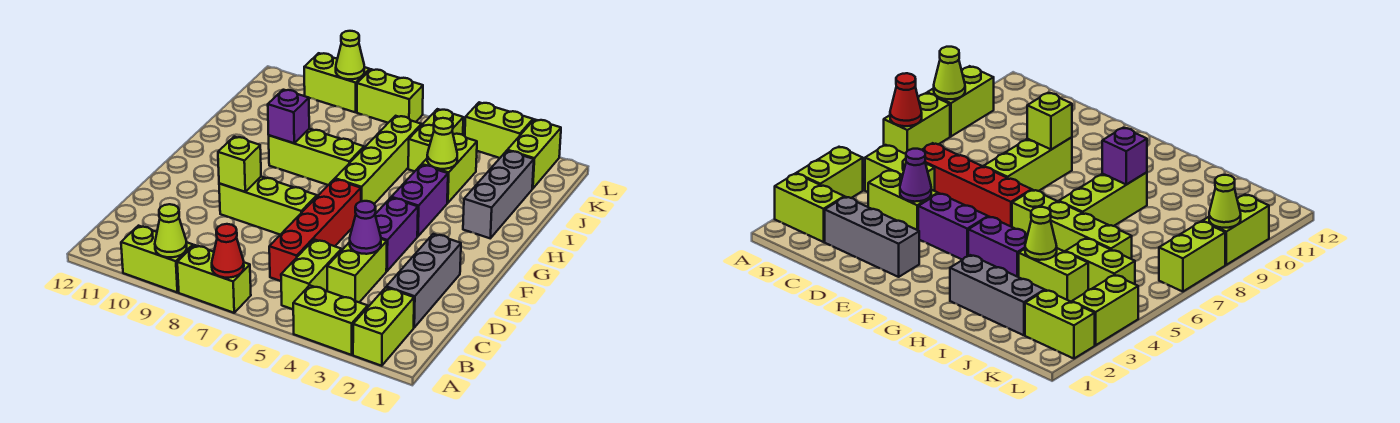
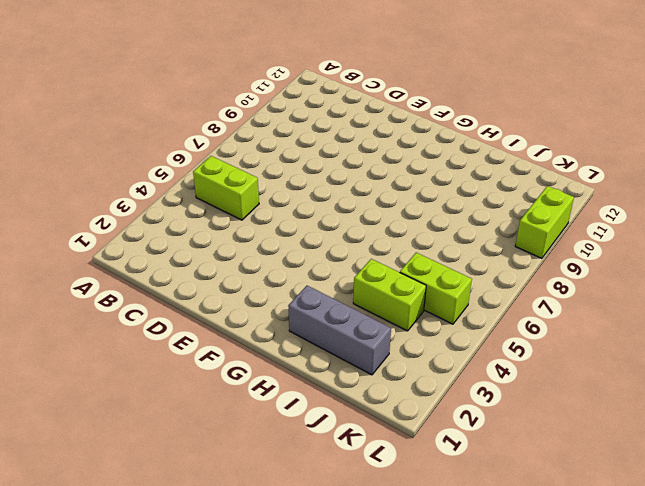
none -> lime 1x2 brick [353,287,414,366]
none -> lime 1x2 brick [293,285,368,355]
none -> lime 1x2 brick [177,245,251,313]

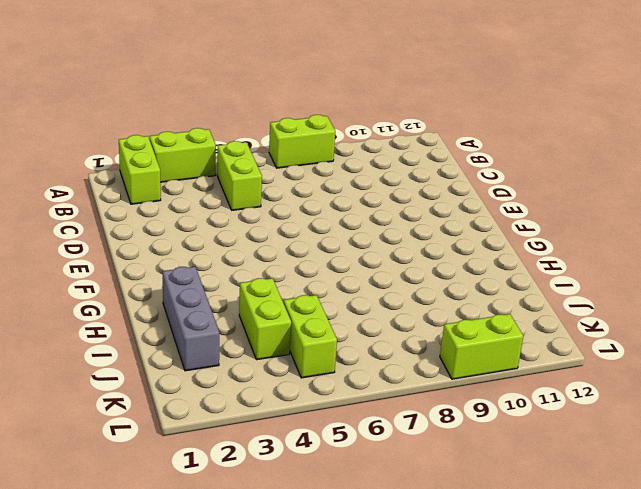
none -> lime 1x2 brick [121,226,193,292]
none -> grey 1x3 brick [386,234,461,327]
none -> lime 1x2 brick [327,239,387,302]

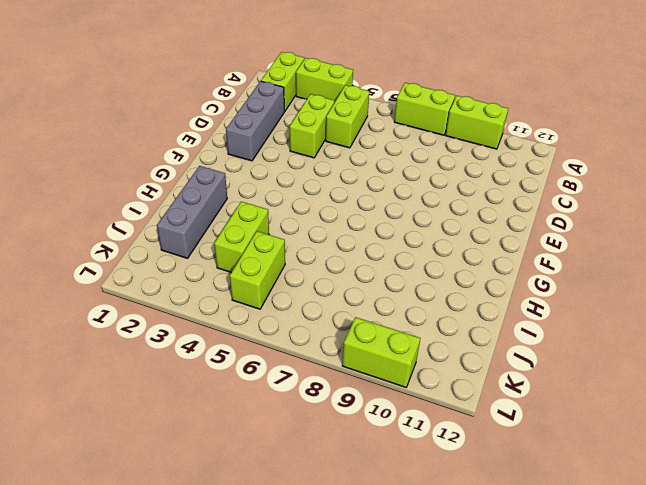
none -> red 1x4 brick [269,179,361,281]
none -> purple 1x2 brick [375,198,418,271]
none -> lime 1x3 brick [219,177,317,235]

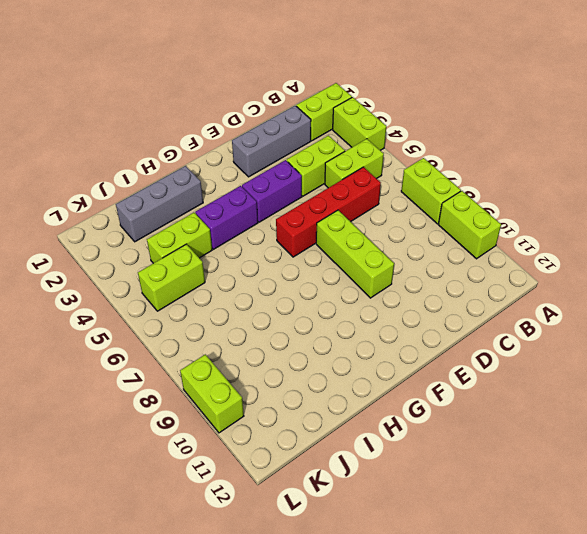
none -> lime 1x4 brick [335,116,421,204]
none -> lime 1x3 brick [269,129,364,185]
none -> lime 1x2 brick [507,119,561,189]

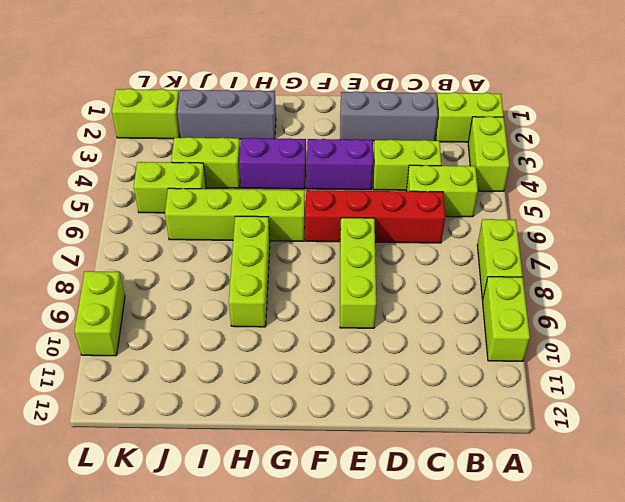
none -> lime 1x2 brick [465,102,533,158]
none -> lime 1x2 brick [357,69,423,123]
none -> red 1x1 cone [212,224,244,278]

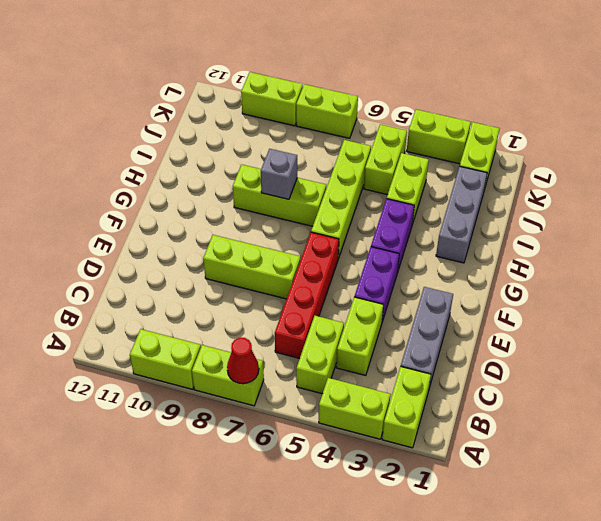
grey 1x1 brick [261,149,297,199] -> none
none -> lime 1x1 cone [155,204,187,257]
none -> purple 1x1 cone [350,201,381,254]
none -> lime 1x1 brick [218,137,261,192]

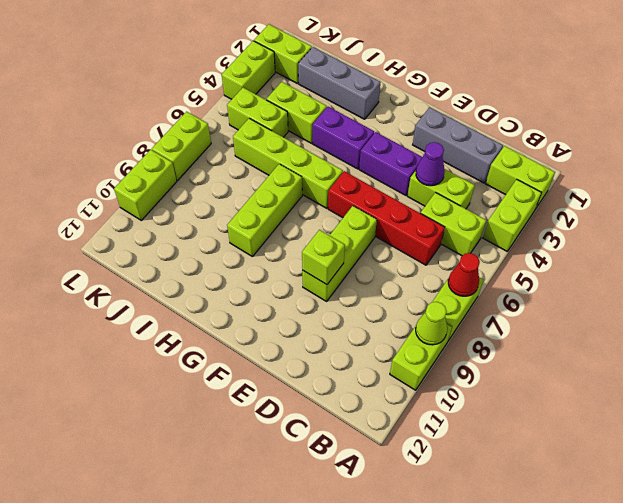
none -> purple 1x1 brick [268,90,309,143]
none -> lime 1x1 cone [427,118,457,169]
none -> lime 1x1 cone [336,31,364,79]

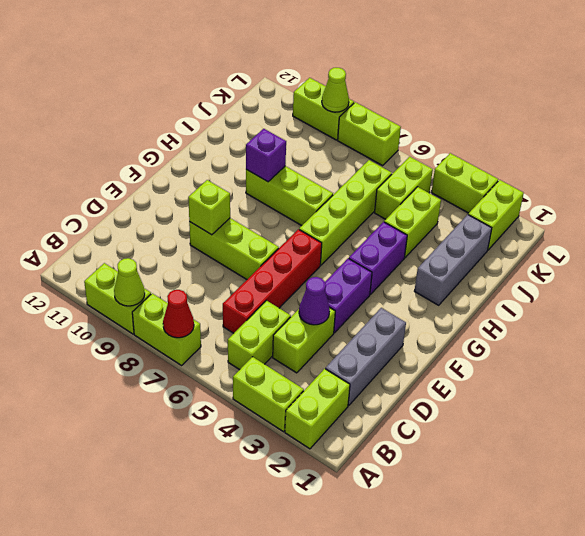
none -> lime 1x1 cone [427,118,457,169]

